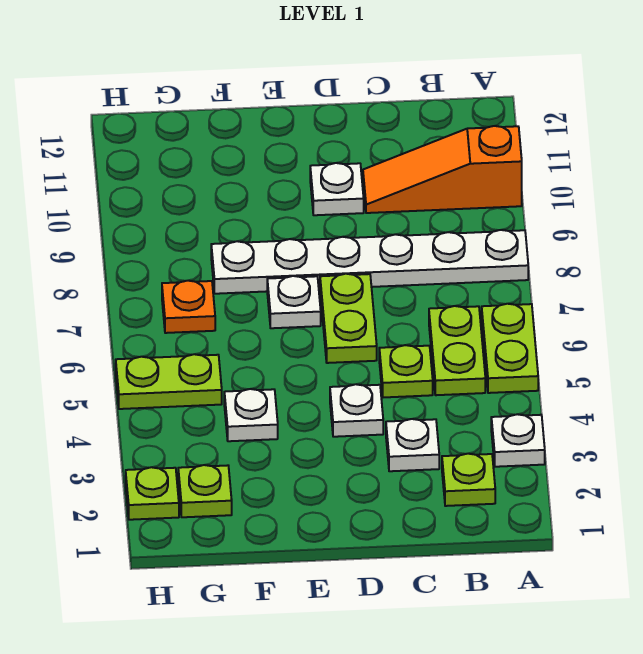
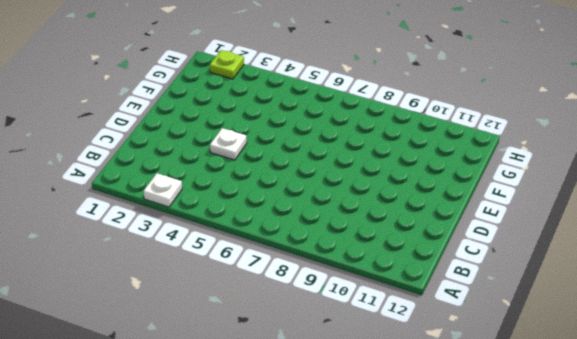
none -> lime 1x2 plate [482,304,538,393]
none -> white 1x6 plate [211,230,528,294]
none -> orange 1x3 slope [363,126,522,213]

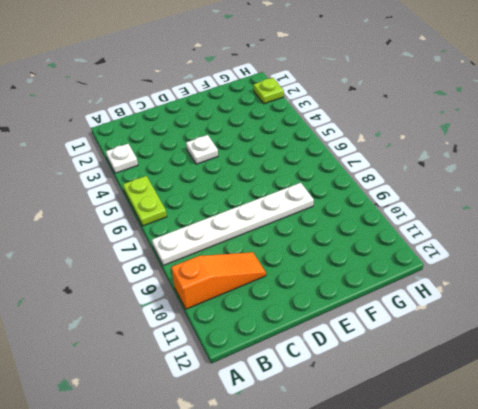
none -> lime 1x1 plate [442,454,495,506]
none -> lime 1x2 plate [429,306,485,395]
none -> white 1x1 plate [386,419,439,471]

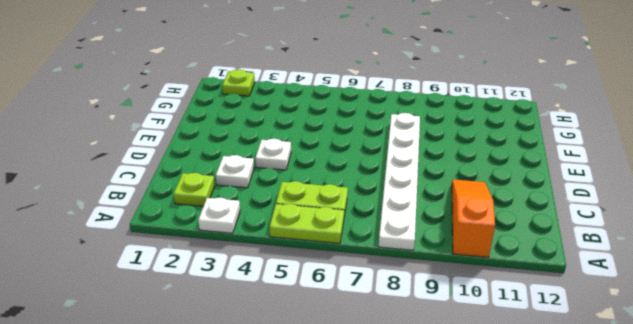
none -> lime 1x1 plate [379,345,433,397]
none -> lime 1x2 plate [320,274,377,363]
none -> white 1x1 plate [310,163,364,215]

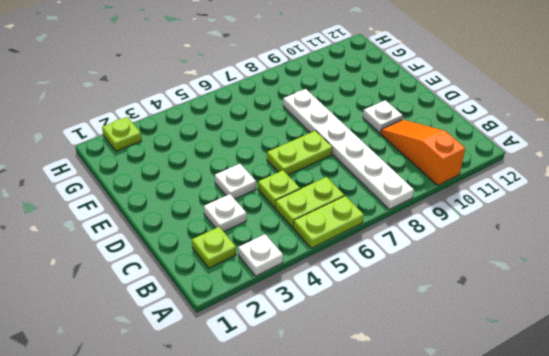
none -> white 1x1 plate [267,276,321,328]
none -> white 1x1 plate [224,389,278,441]
none -> lime 1x1 plate [178,465,232,517]

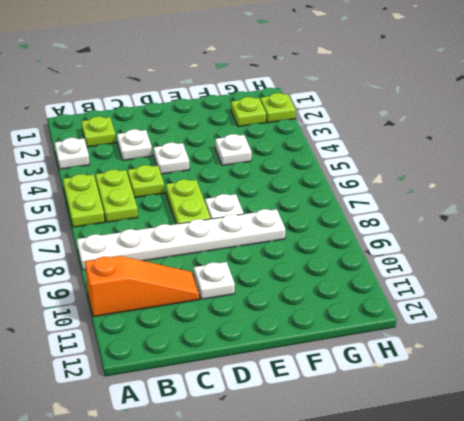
none -> lime 1x2 plate [116,354,222,409]
none -> orange 1x1 plate [162,281,215,333]

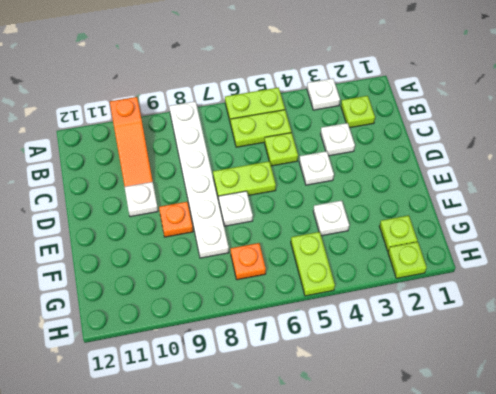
orange 1x1 plate [159,202,193,237] -> none

